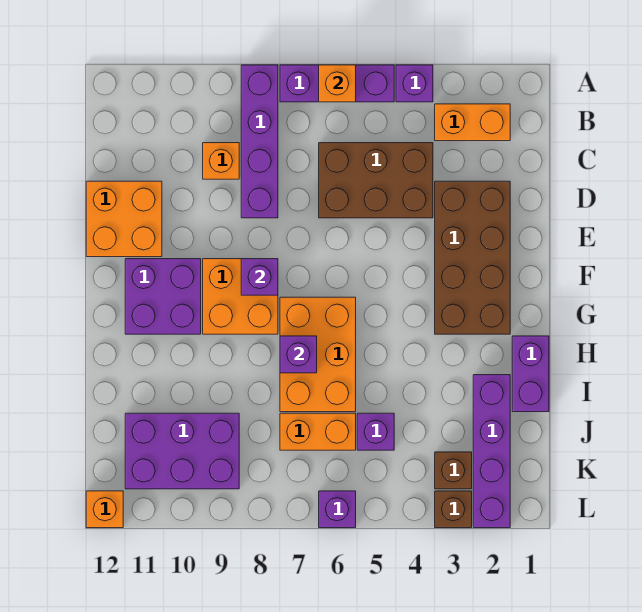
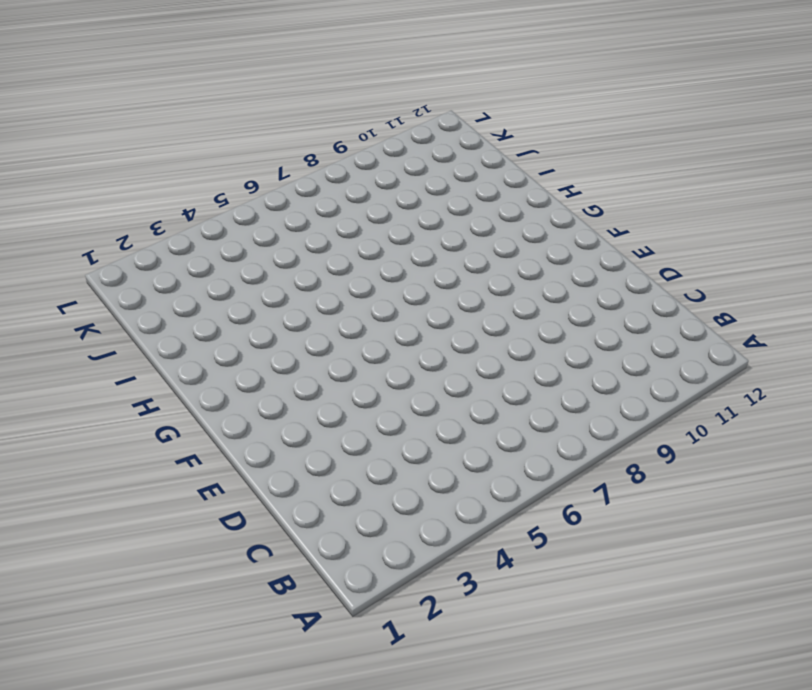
none -> purple 1x1 brick [396,65,433,102]
none -> purple 1x3 brick [280,65,394,102]
none -> purple 1x4 brick [241,65,278,218]

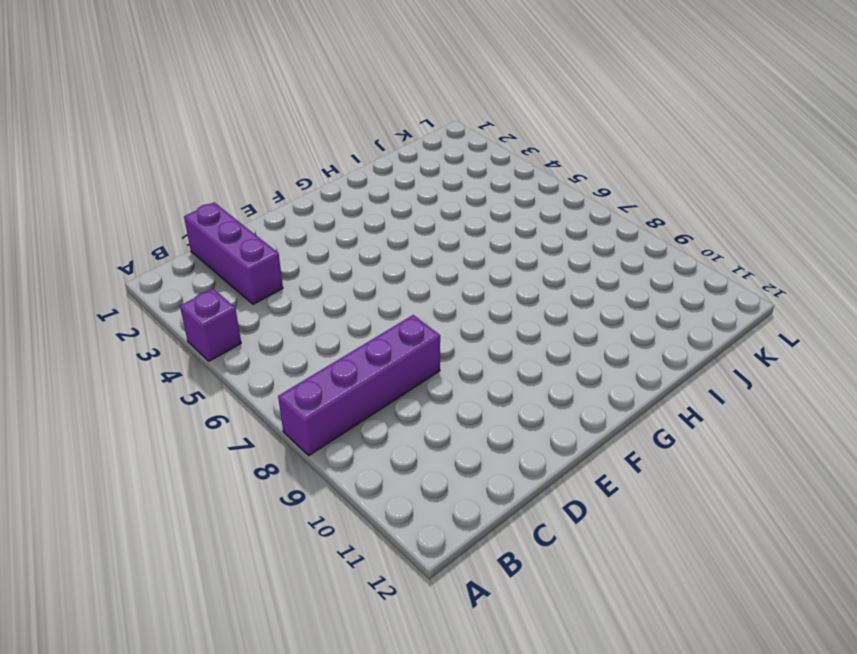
purple 1x3 brick [184,202,283,304] -> purple 1x3 brick moved to [280,65,394,102]
none -> orange 1x2 brick [435,104,510,141]
none -> brown 2x3 brick [319,143,433,218]
none -> orange 1x1 brick [203,143,239,179]

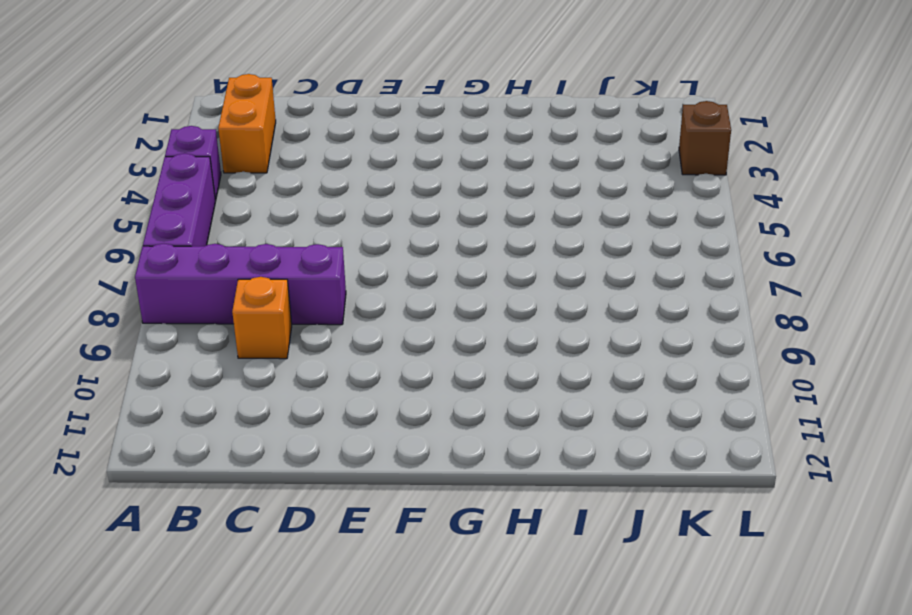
none -> brown 2x3 brick [319,143,433,218]
none -> brown 2x4 brick [435,181,510,334]
none -> orange 2x2 brick [86,181,162,257]

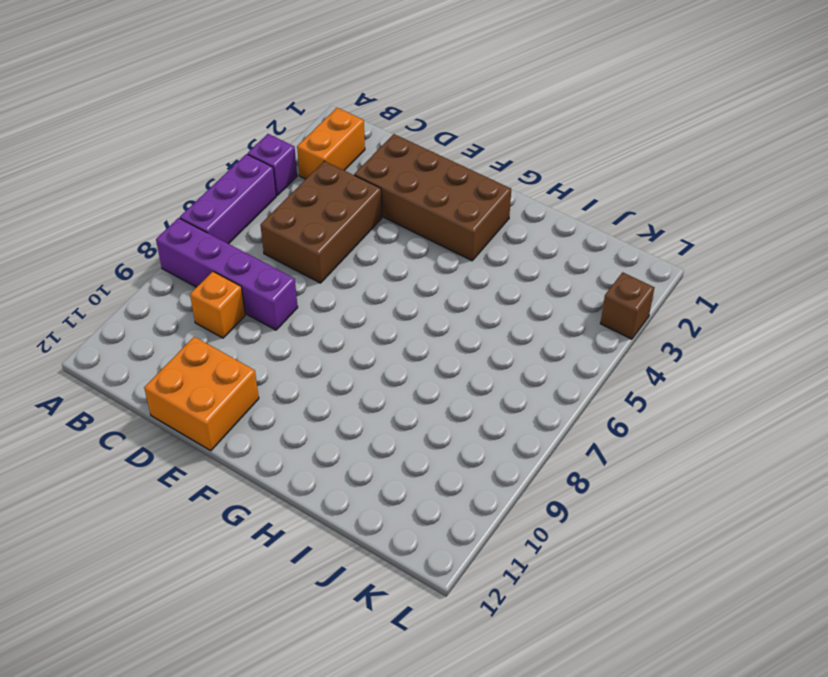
none -> orange 2x2 brick [203,259,278,334]
none -> purple 2x2 brick [125,259,201,334]
none -> orange 2x3 brick [280,297,356,412]

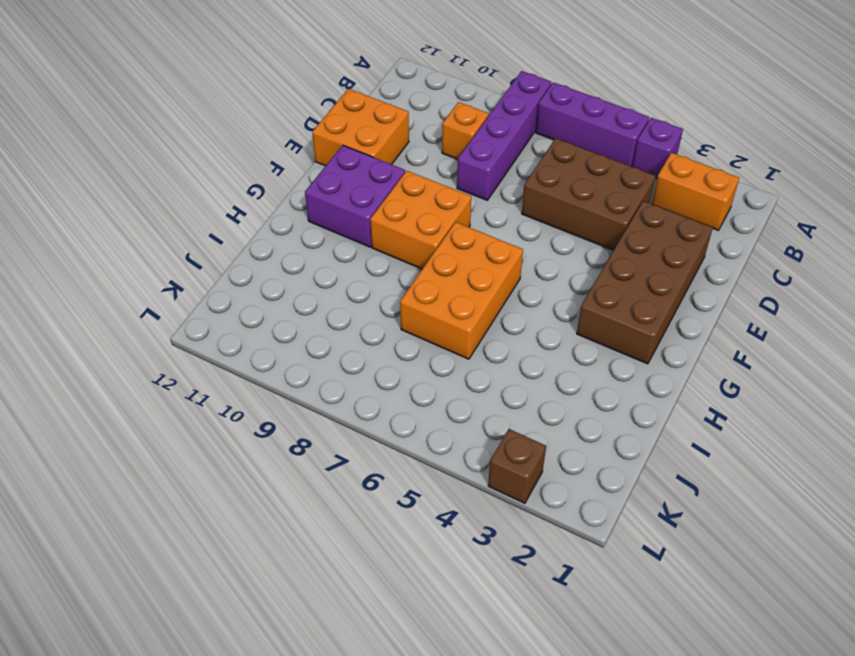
none -> purple 1x2 brick [512,336,549,412]
none -> purple 1x4 brick [473,375,510,528]
none -> purple 1x1 brick [357,413,394,450]

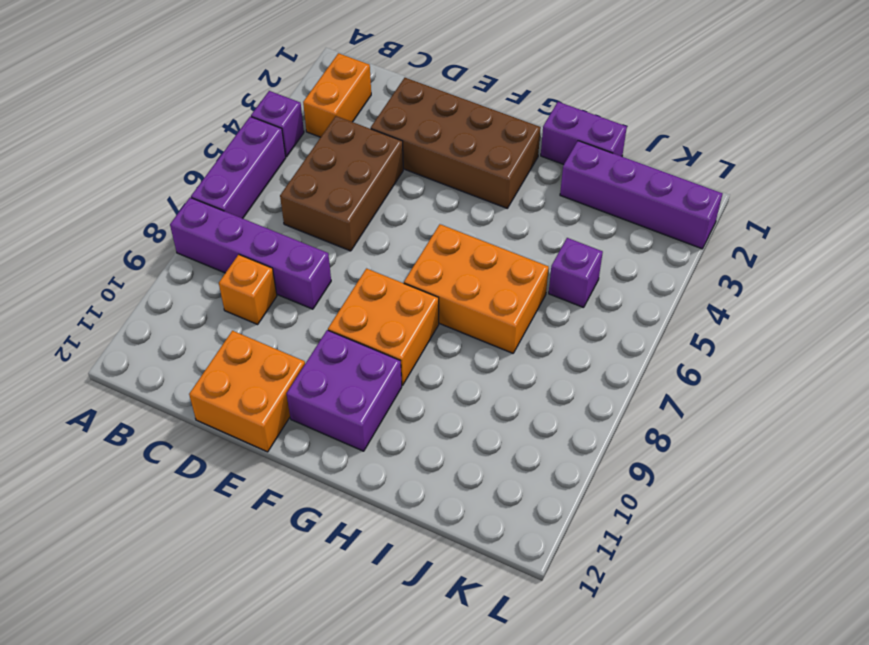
none -> orange 1x2 brick [280,413,356,450]
none -> purple 2x3 brick [125,413,239,489]
none -> brown 1x1 brick [435,452,472,489]

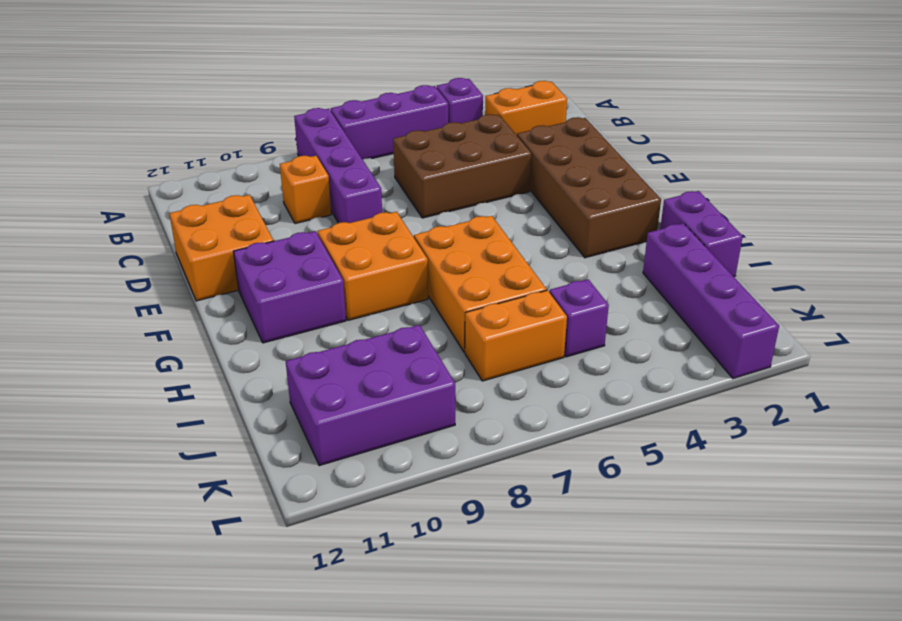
none -> brown 1x1 brick [435,452,472,489]
none -> brown 1x1 brick [435,491,472,528]
none -> purple 1x1 brick [319,491,356,528]

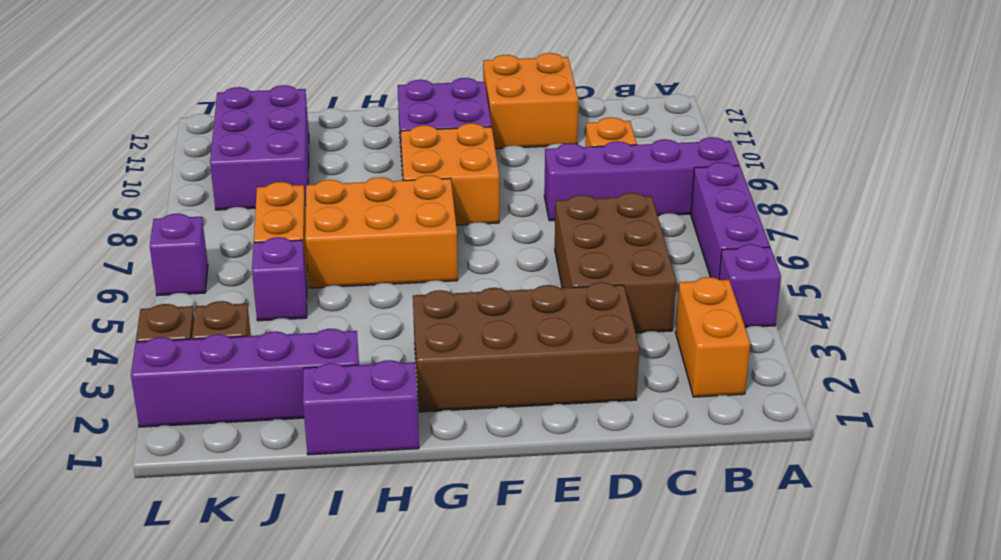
none -> orange 1x1 brick [86,491,123,528]
none -> orange 1x1 brick [319,65,356,102]
none -> purple 1x1 brick [241,259,278,295]

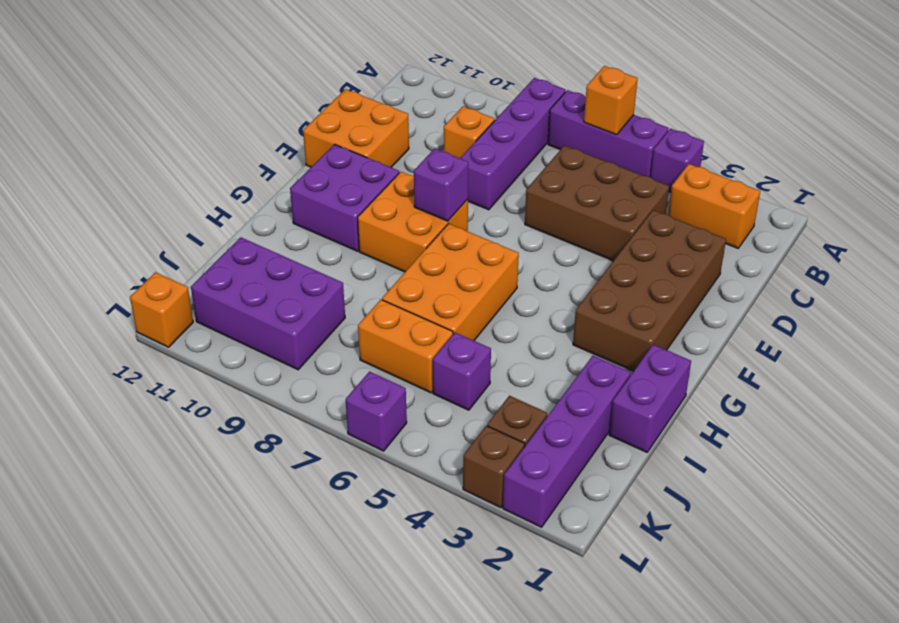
none -> purple 1x1 brick [280,336,317,373]

